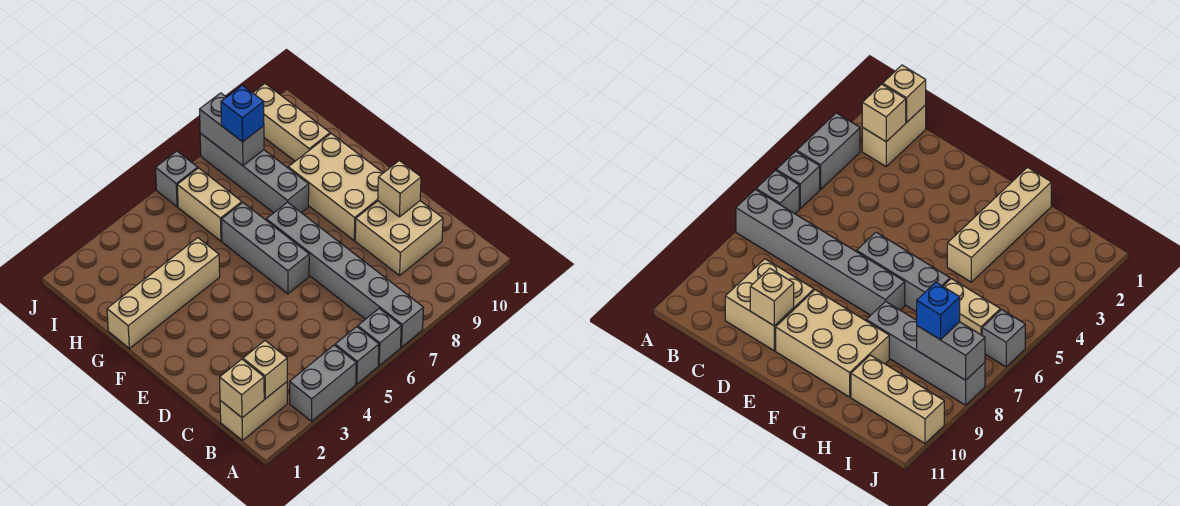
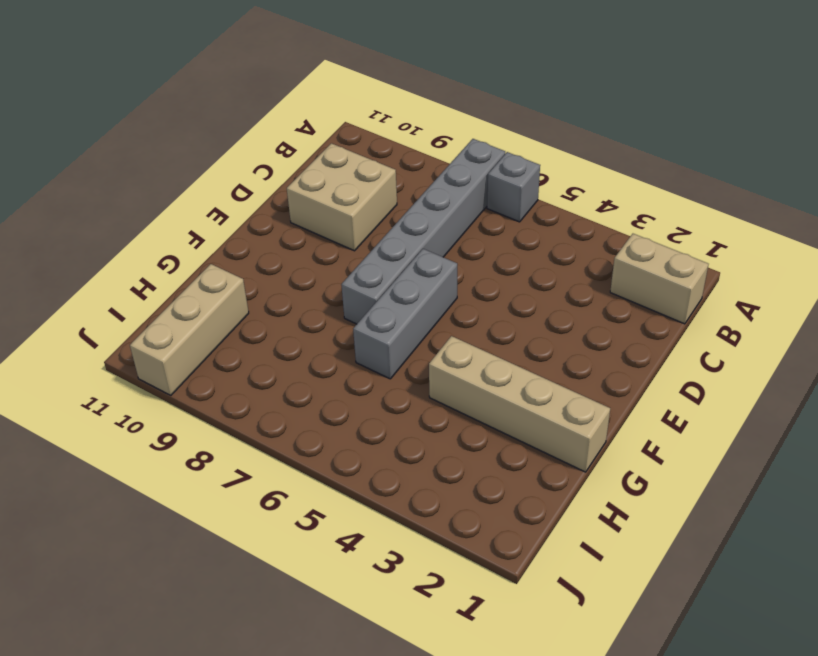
none -> grey 1x2 brick [290,345,356,421]
none -> grey 1x1 brick [335,327,379,384]
none -> tan 2x3 brick [288,134,383,240]

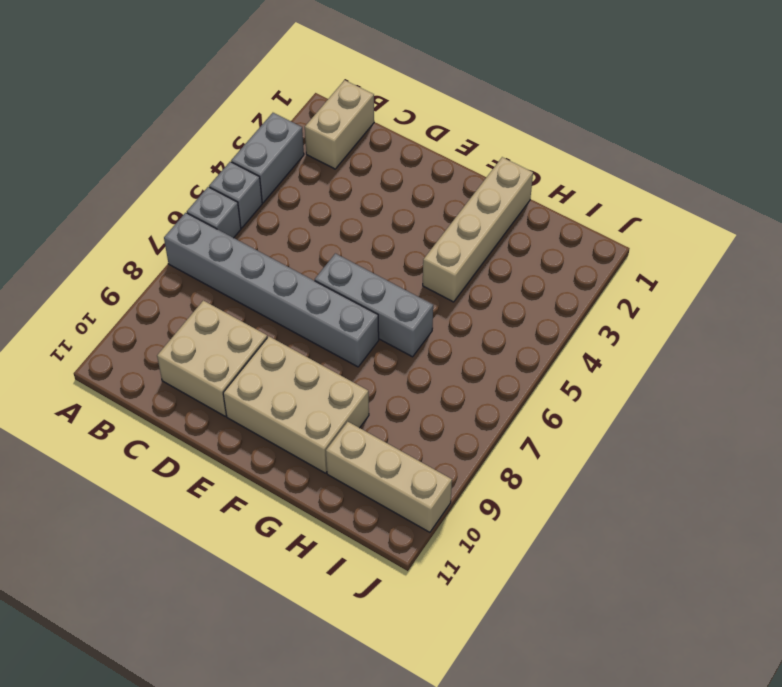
none -> grey 1x4 brick [200,133,309,213]
none -> tan 1x2 brick [177,168,242,241]
none -> grey 1x1 brick [156,151,198,207]

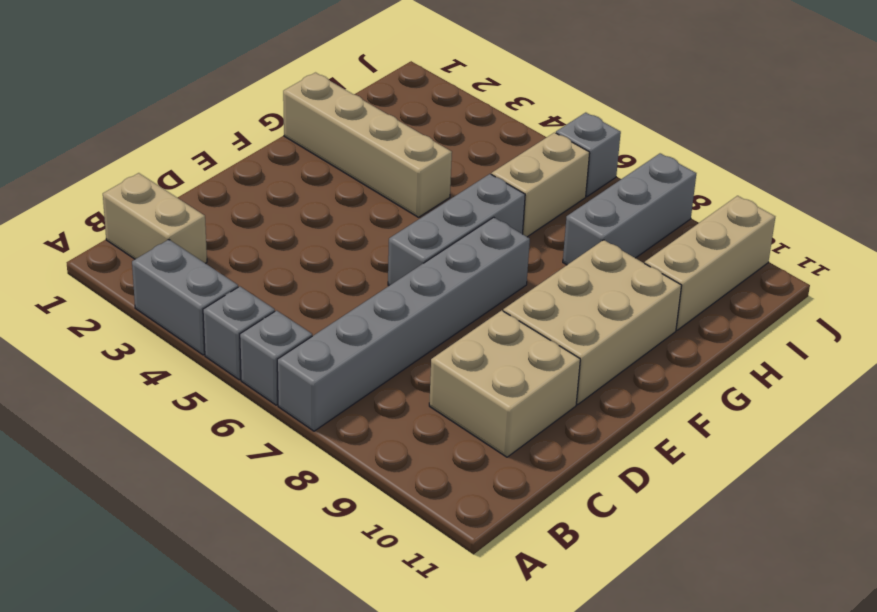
grey 1x3 brick [563,153,696,265] -> grey 1x4 brick [200,133,309,213]
none -> tan 1x1 brick [220,359,264,418]
none -> tan 1x1 brick [243,341,287,399]
none -> tan 1x1 brick [378,161,421,217]

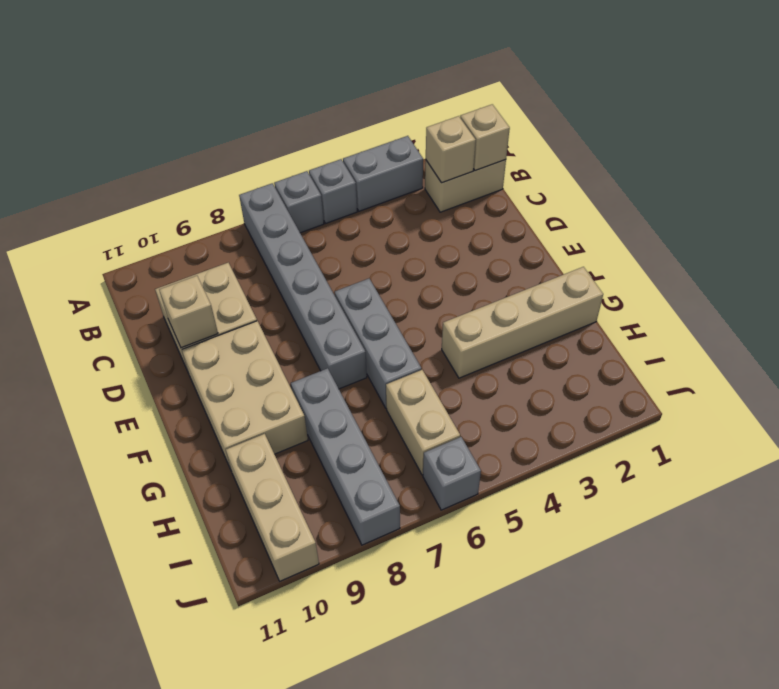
none -> grey 1x2 brick [199,93,264,166]
none -> blue 1x1 brick [221,85,264,142]

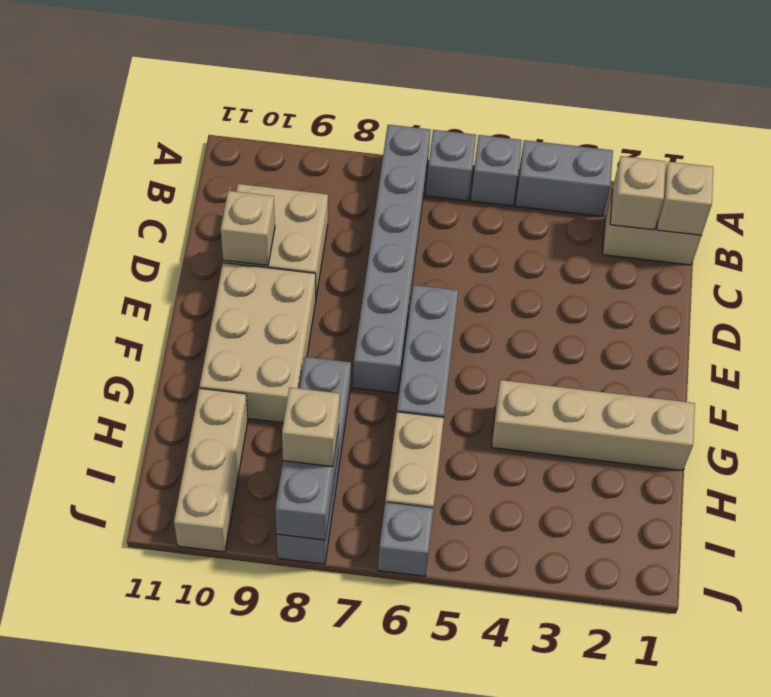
tan 1x1 brick [282,387,340,467] -> blue 1x1 brick [221,85,264,142]

